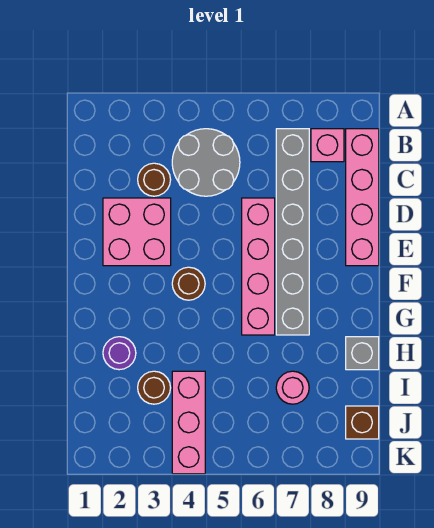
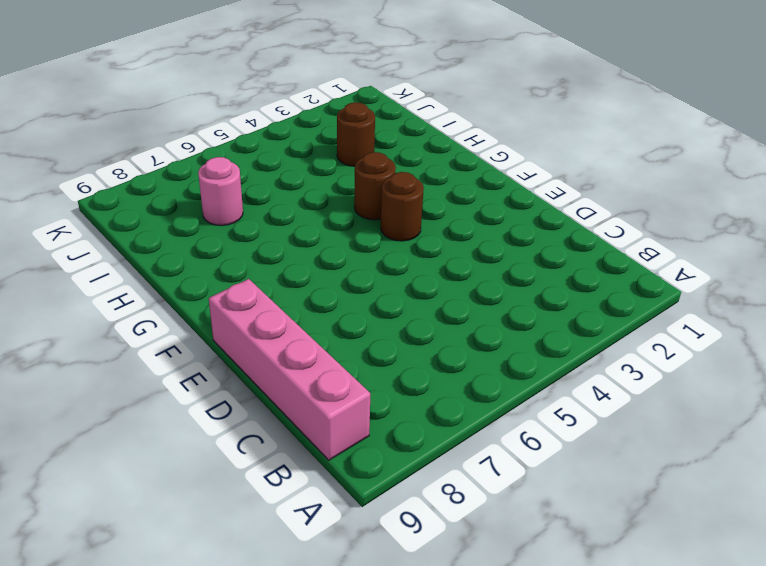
brown 1x1 round brick [354,152,396,220] -> brown 1x1 round brick moved to [138,163,171,196]
none -> grey 2x2 round brick [172,129,240,196]
none -> grey 1x6 brick [276,129,309,335]
none -> pink 1x1 brick [311,129,344,162]

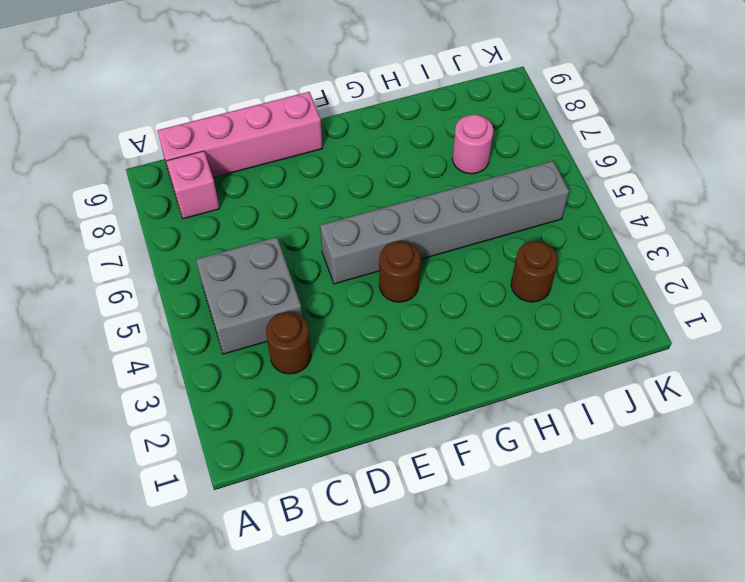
grey 2x2 brick [196,237,302,354] -> grey 2x2 round brick [172,129,240,196]
grey 1x6 brick [320,161,569,284] -> grey 1x6 brick moved to [276,129,309,335]
none -> pink 2x2 brick [103,198,171,266]
none -> pink 1x4 brick [242,198,275,335]
none -> purple 1x1 round brick [103,337,136,370]

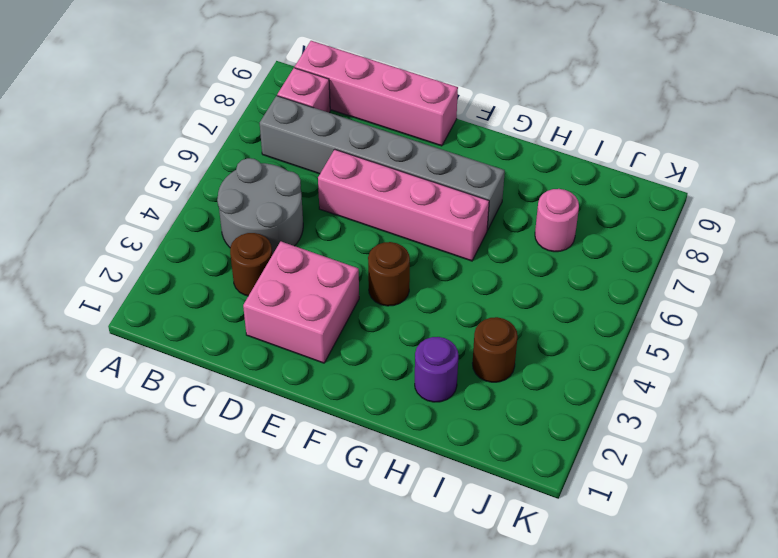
none -> grey 1x1 brick [346,337,379,370]
none -> pink 1x3 brick [172,371,205,474]
none -> brown 1x1 brick [346,406,379,439]

